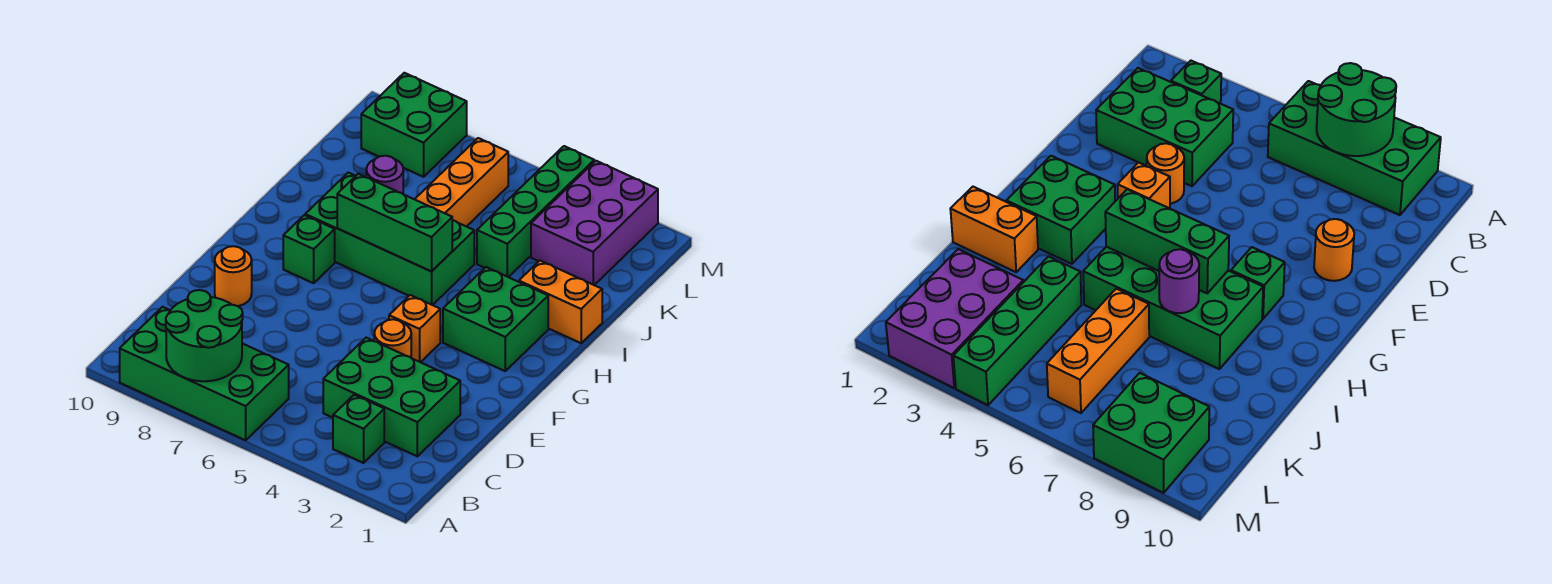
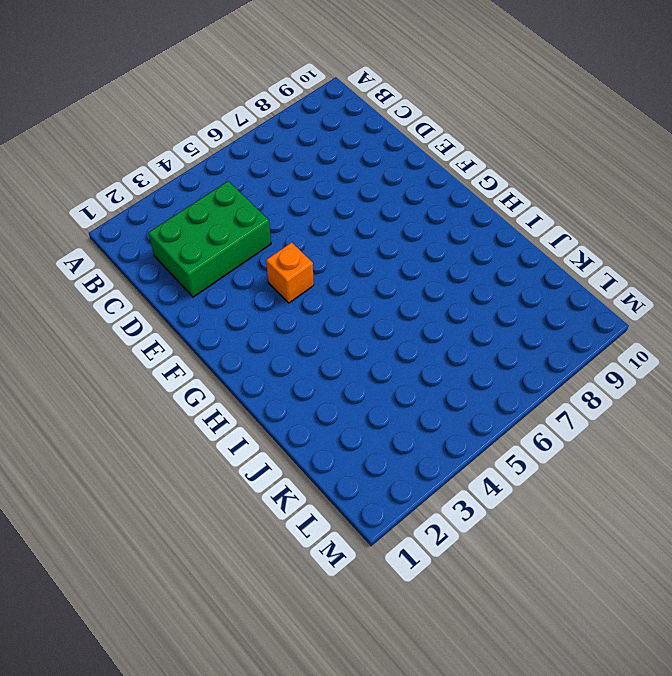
none -> green 2x4 brick [120,307,289,440]
none -> green 1x1 brick [333,395,384,463]
none -> orange 1x1 round brick [374,319,411,358]

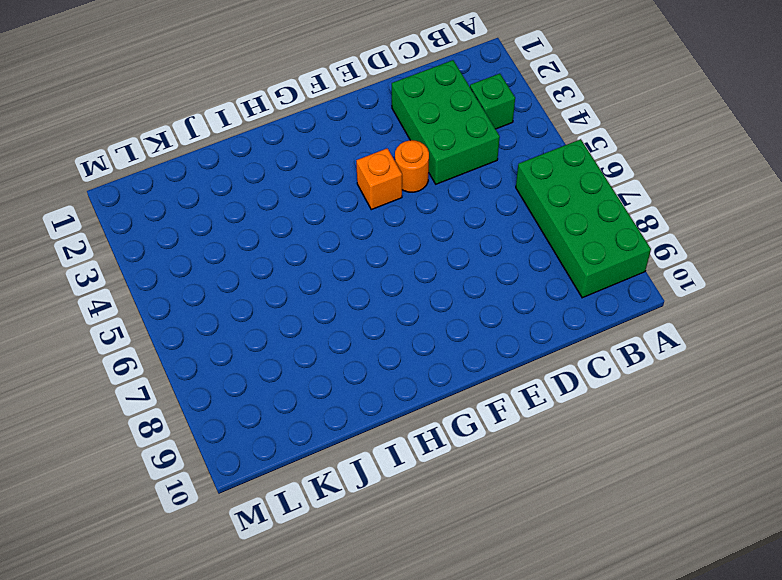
none -> orange 1x1 round brick [215,246,252,306]
none -> green 2x2 brick [443,267,548,371]
none -> green 1x1 brick [283,215,335,283]

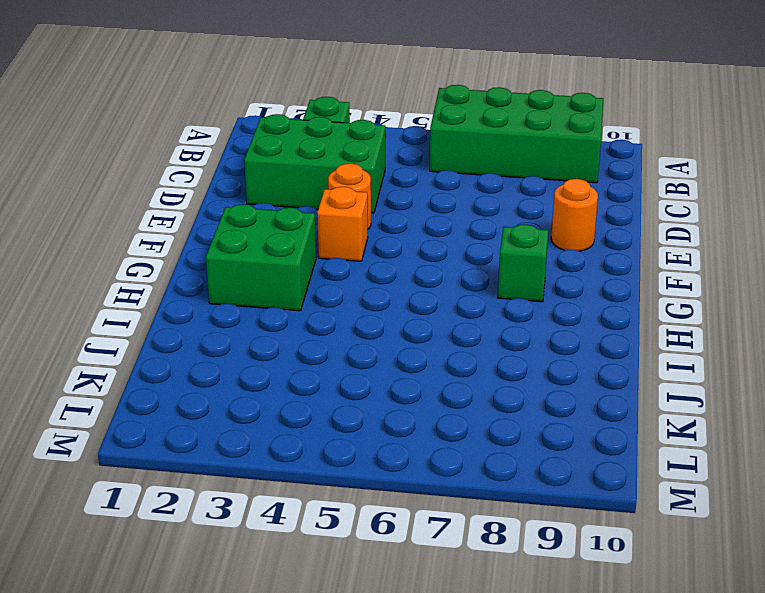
none -> green 2x4 brick [305,173,474,305]
none -> orange 1x2 brick [519,261,602,343]
none -> green 1x4 brick [477,146,594,277]

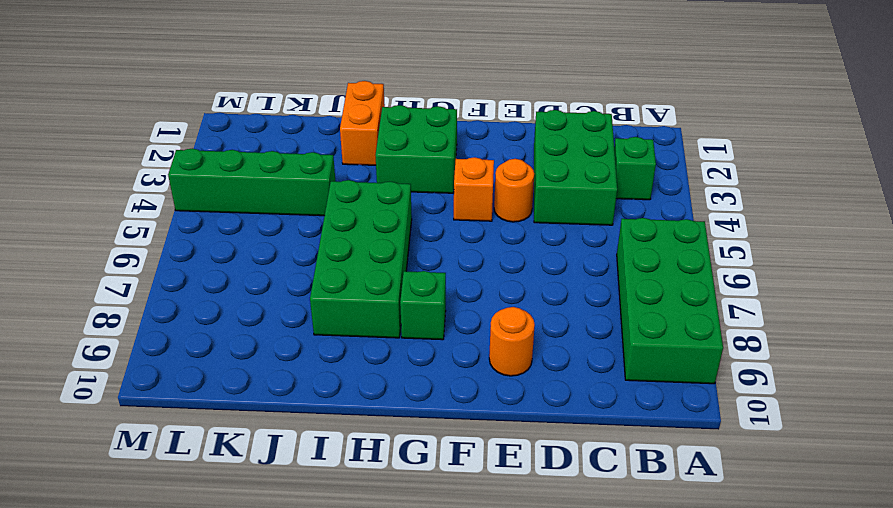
none -> orange 1x3 brick [415,138,508,227]
none -> purple 2x3 brick [531,161,658,285]
none -> green 2x2 brick [361,73,467,177]

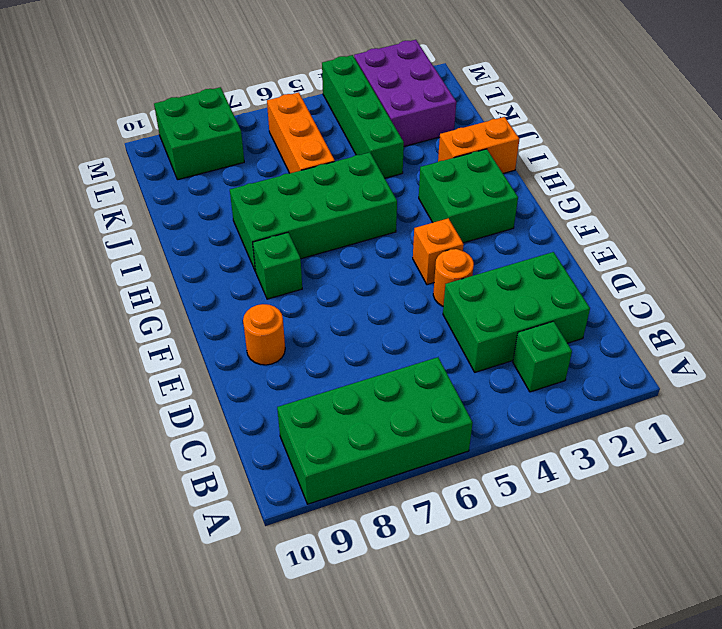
none -> green 2x2 round brick [166,290,243,381]
none -> green 1x3 brick [337,174,452,271]
none -> purple 1x1 round brick [366,156,403,194]

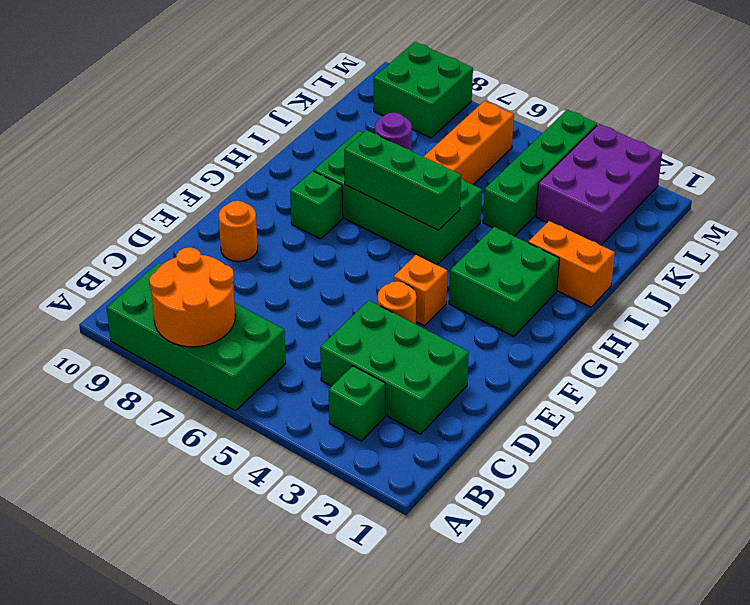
orange 2x2 round brick [149,247,235,347] -> green 2x2 round brick [166,290,243,381]

